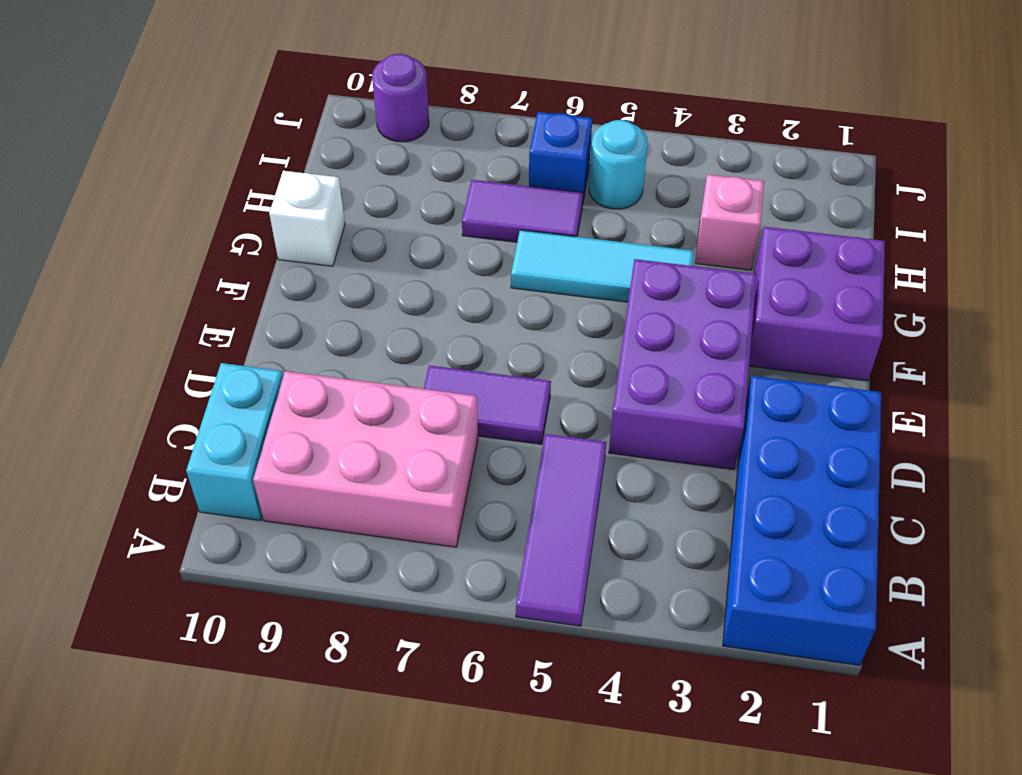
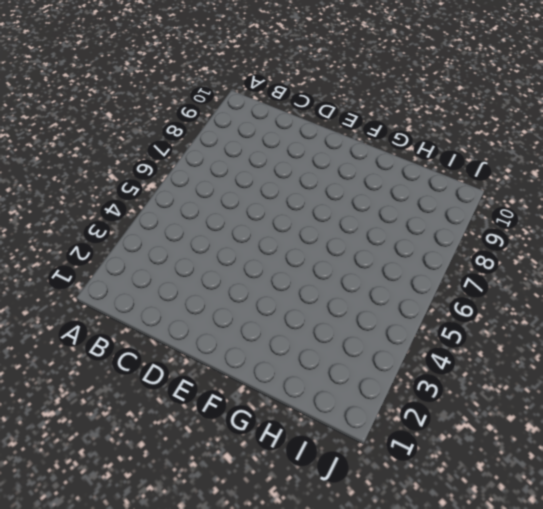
none -> blue 2x4 brick [723,376,881,665]
none -> purple 1x3 tile [516,434,606,626]
none -> pink 2x3 brick [253,371,478,547]

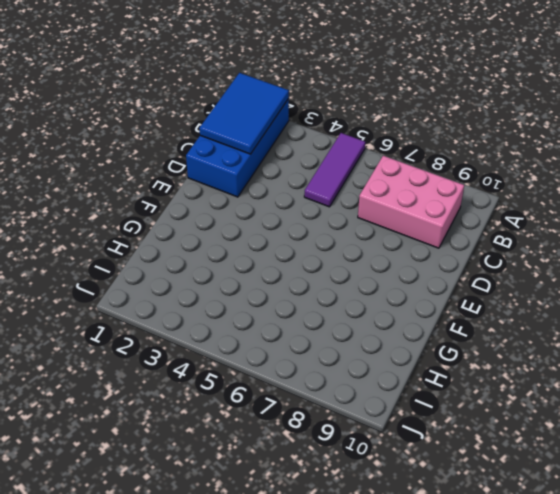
blue 2x3 tile [199,73,289,154] -> none
none -> cyan 1x2 brick [186,363,283,520]
none -> purple 2x3 brick [609,259,757,470]
none -> purple 1x2 tile [424,365,551,444]

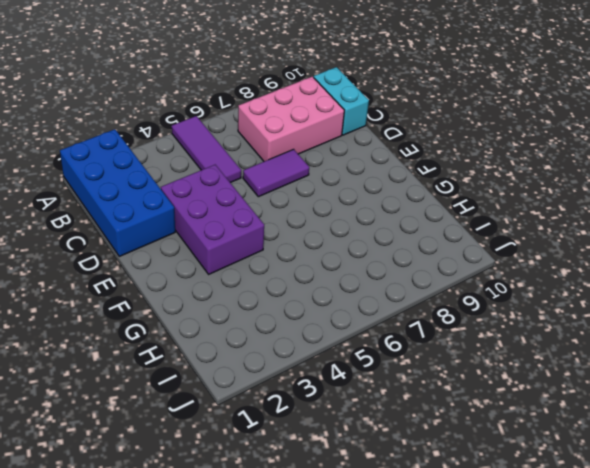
none -> purple 2x2 brick [749,227,885,381]
none -> cyan 1x3 tile [511,230,694,302]
none -> white 1x1 brick [269,171,345,266]

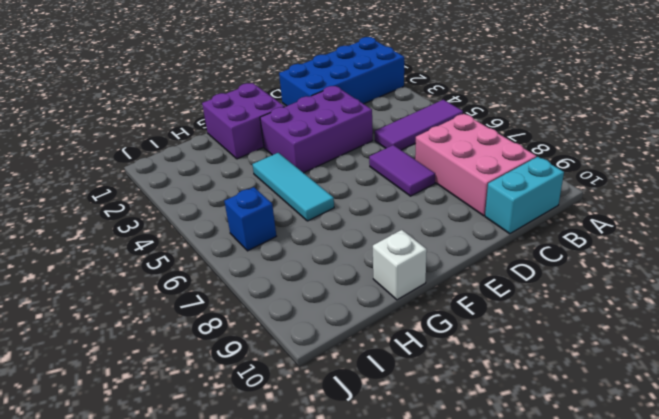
none -> pink 1x1 brick [695,174,764,270]
none -> purple 1x2 tile [462,180,583,242]
none -> cyan 1x1 round brick [589,120,648,209]

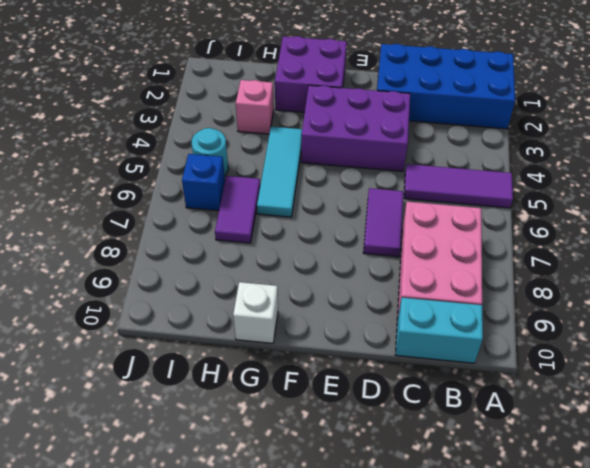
none -> purple 1x1 round brick [372,54,429,142]

